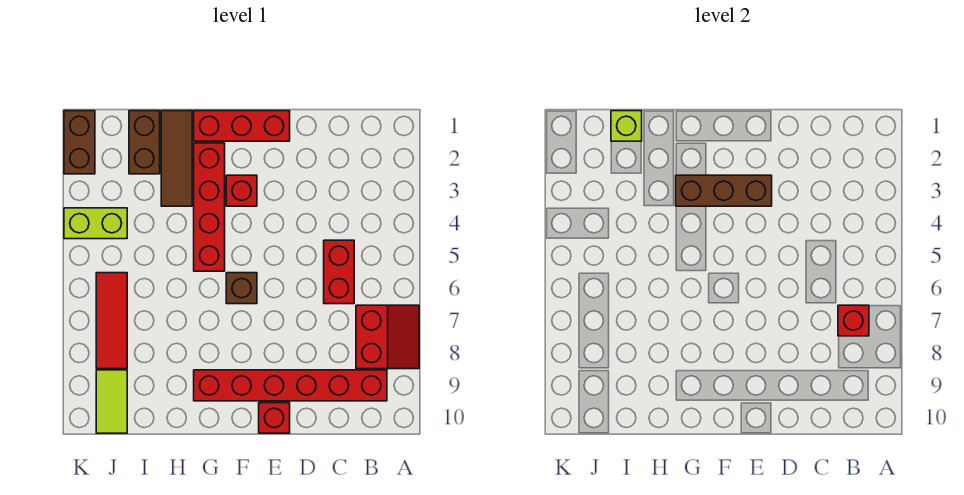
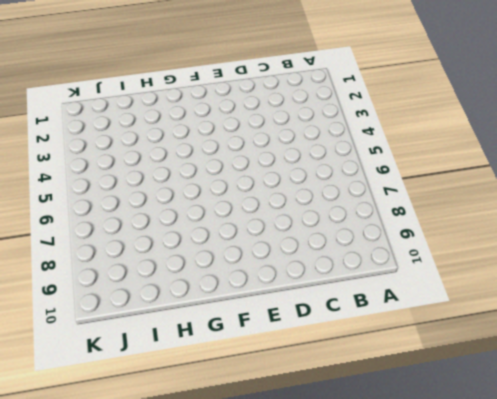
none -> red 2x2 slope [356,305,419,369]
none -> red 1x6 brick [194,370,387,401]
none -> red 1x2 brick [324,240,354,304]

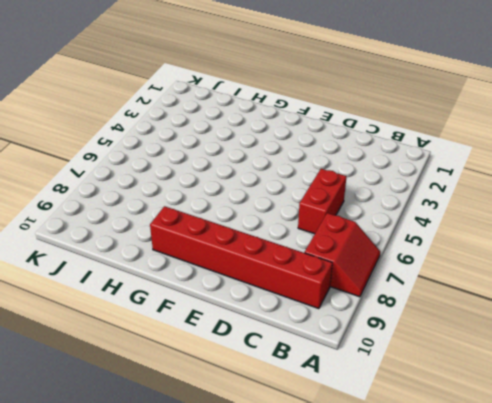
none -> red 1x3 brick [194,111,290,141]
none -> red 1x1 brick [259,403,290,433]
none -> red 1x1 brick [226,175,257,206]

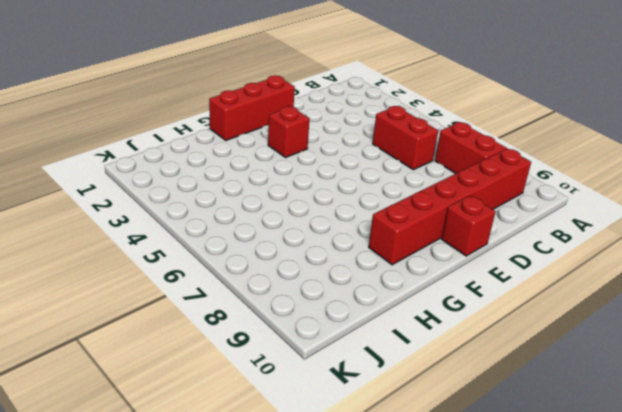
none -> brown 1x1 brick [226,273,257,304]
none -> red 1x4 brick [194,143,225,271]
none -> brown 1x3 tile [161,111,192,206]

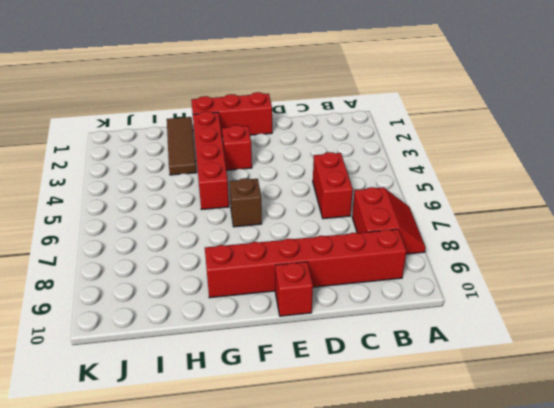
none -> brown 1x2 brick [129,111,160,174]
none -> lime 1x2 brick [64,208,127,239]
none -> red 1x3 tile [96,273,127,369]

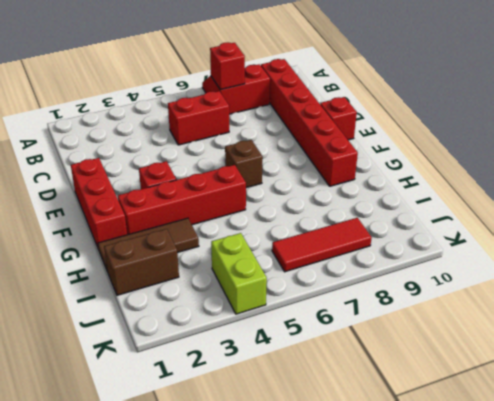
none -> lime 1x2 tile [96,370,127,433]
none -> brown 1x2 brick [64,111,95,174]
none -> brown 1x3 brick [676,175,772,206]

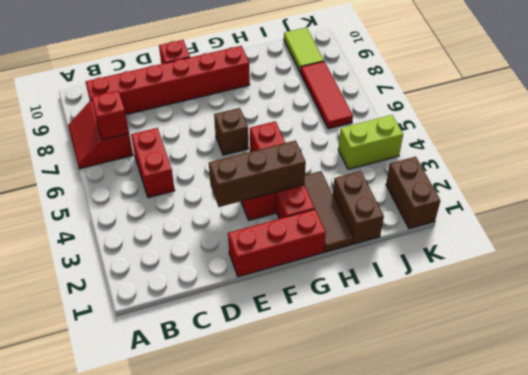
none -> lime 1x1 brick [611,111,642,141]

